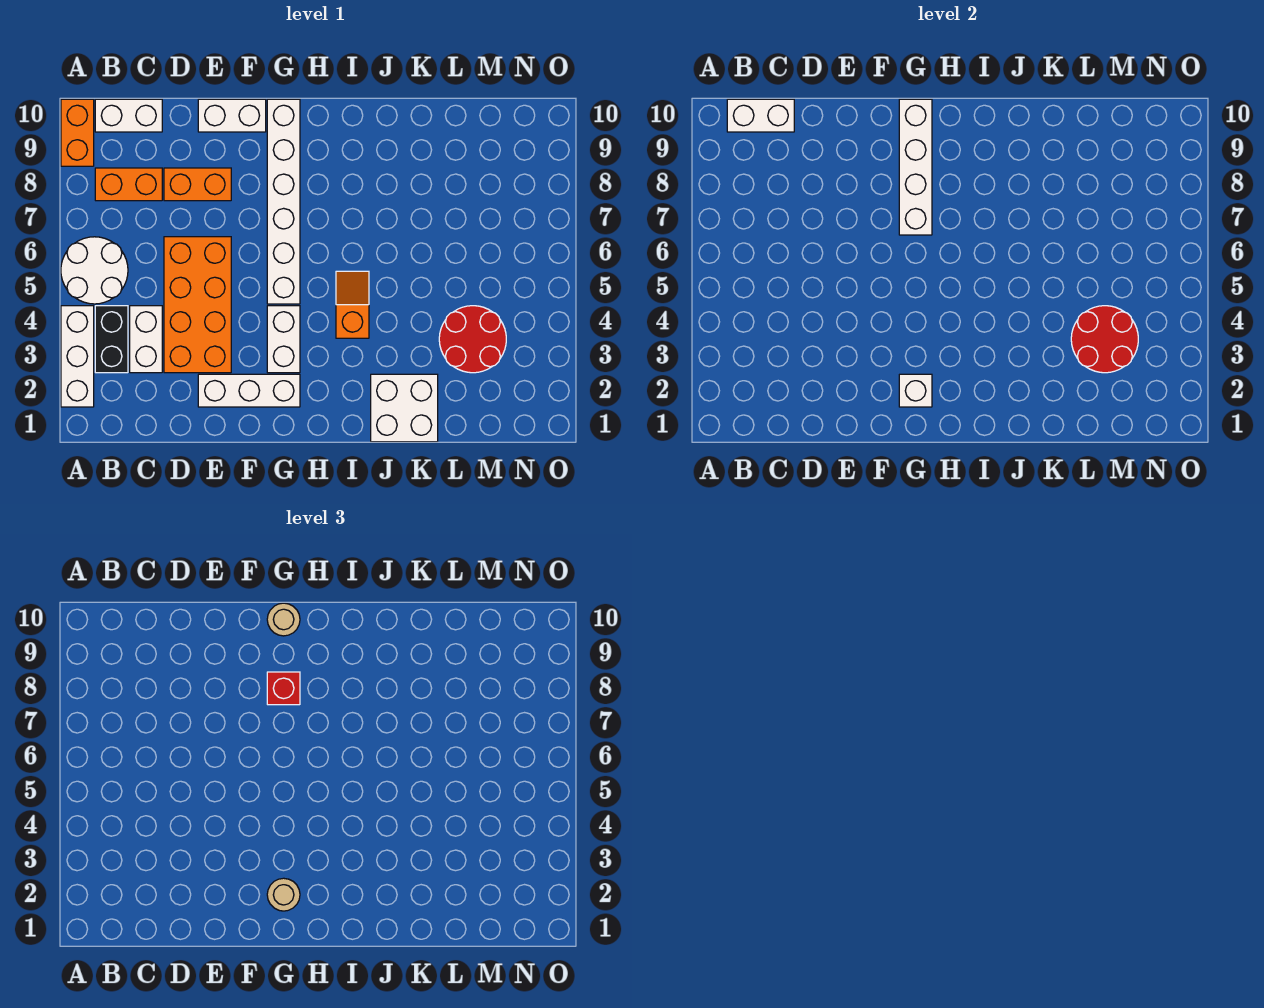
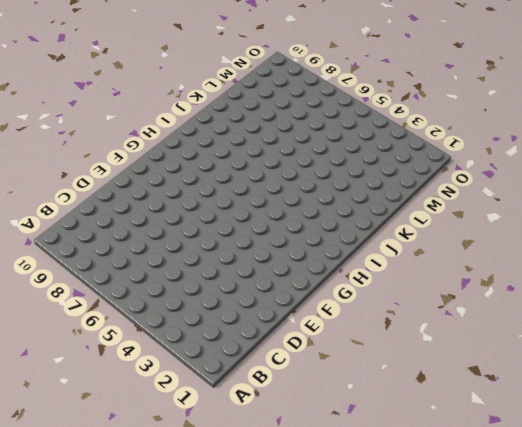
none -> white 1x3 brick [61,306,94,407]
none -> white 2x2 round brick [61,237,128,304]
none -> orange 1x2 brick [61,99,94,166]

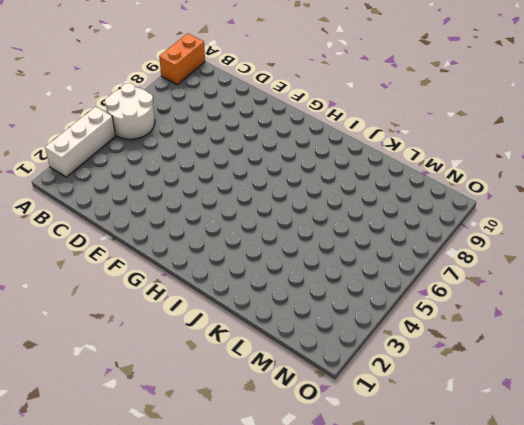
none -> black 1x2 brick [95,306,128,373]
none -> orange 1x2 brick [95,168,162,201]
none -> white 1x2 brick [95,99,162,132]

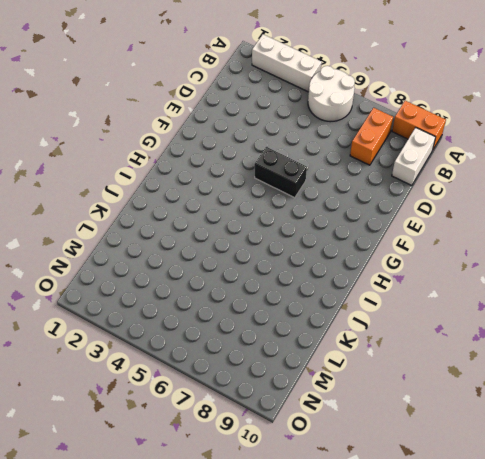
black 1x2 brick [255,147,307,198] -> black 1x2 brick moved to [95,306,128,373]
none -> white 1x2 brick [130,306,162,373]
none -> orange 2x4 brick [164,237,231,373]
none -> orange 1x2 brick [164,168,231,201]

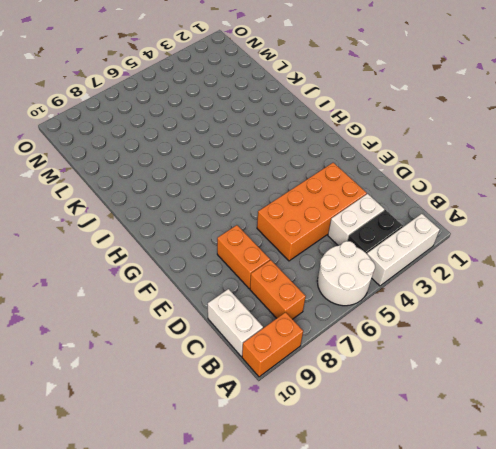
none -> white 1x3 brick [198,374,300,407]
none -> white 1x2 brick [198,99,266,132]
none -> white 1x2 brick [267,306,300,373]

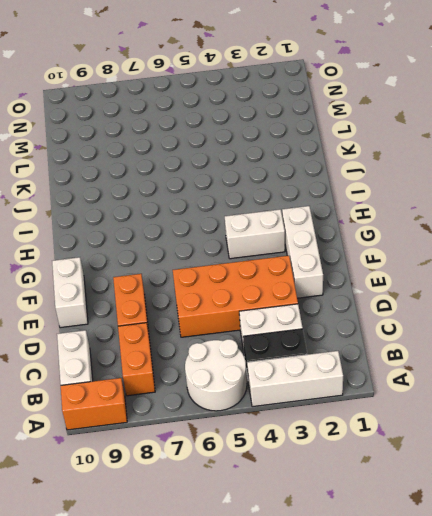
none -> white 1x6 brick [267,99,300,304]
none -> orange 1x2 slope [336,271,369,338]
none -> white 2x2 brick [371,374,438,442]

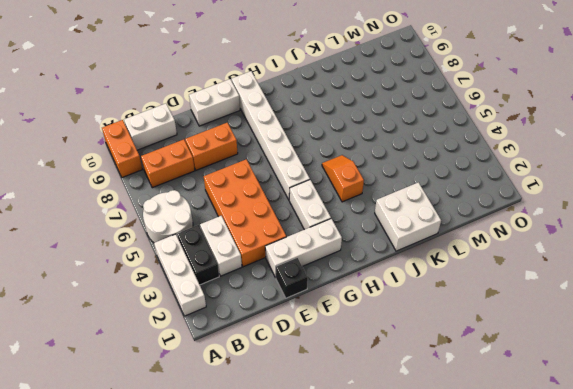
black 1x1 brick [276,258,308,298] -> none
none -> red 2x2 round brick [439,306,506,373]
none -> white 1x2 brick [727,99,794,132]
none -> white 1x1 brick [899,374,932,407]

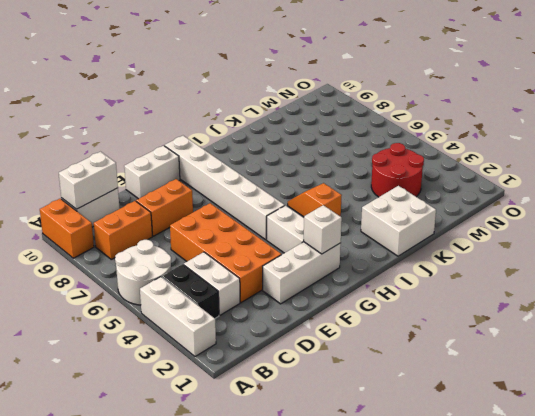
none -> white 1x4 brick [899,99,932,235]
none -> red 2x2 round brick [1071,306,1138,373]
none -> tan 1x1 round brick [267,878,300,911]

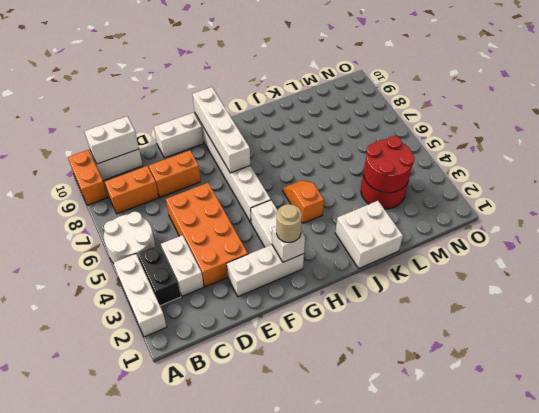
none -> red 1x1 brick [267,672,300,705]
none -> tan 1x1 round brick [267,603,300,636]

